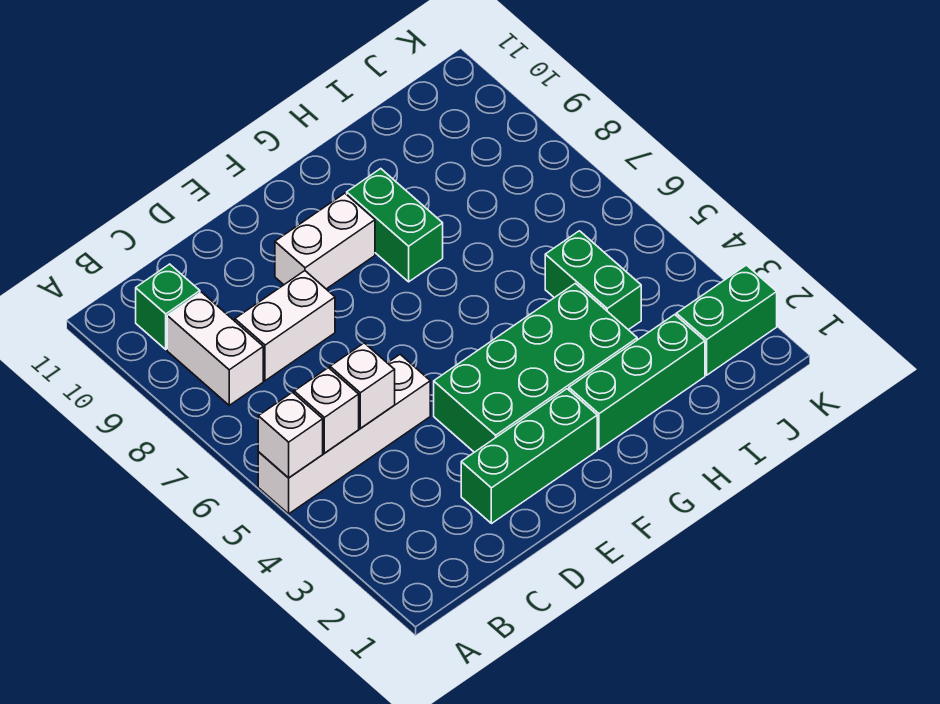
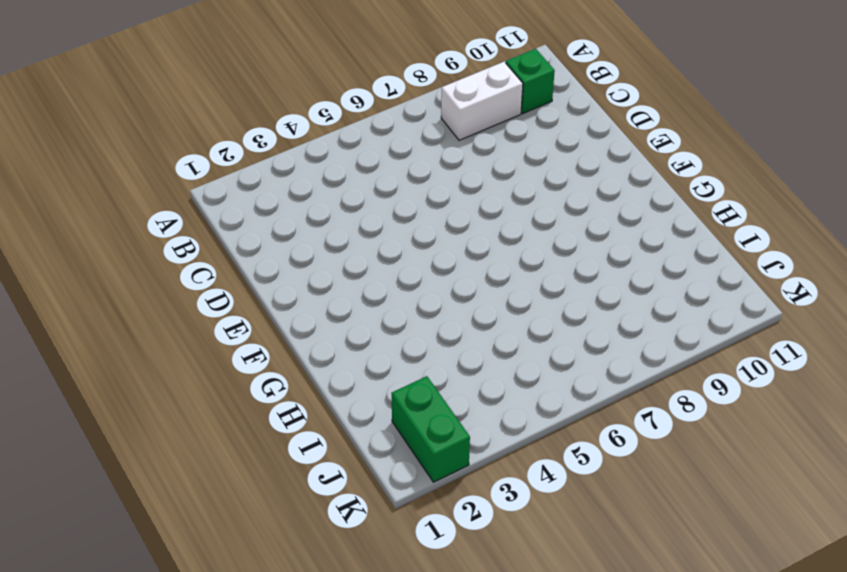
none -> white 1x4 brick [258,354,430,514]
none -> white 1x2 brick [235,271,335,381]
none -> green 1x3 brick [461,389,597,524]

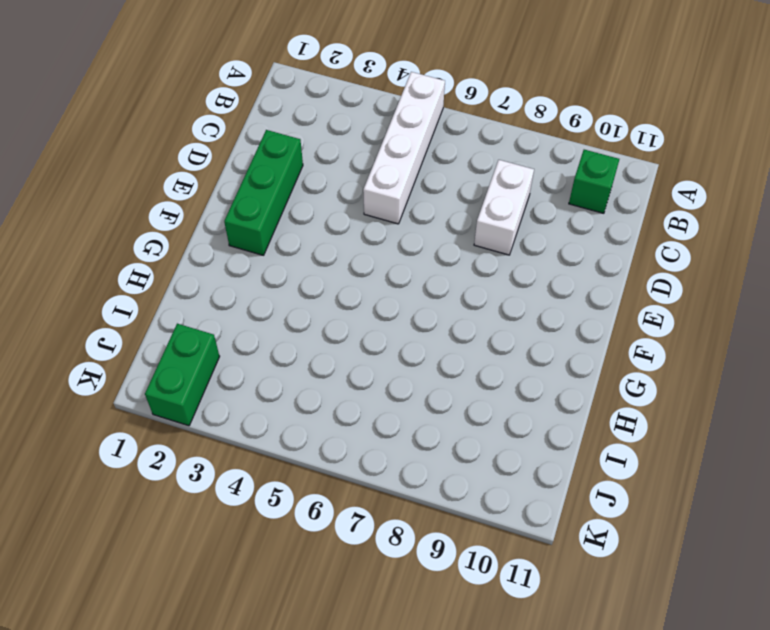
none -> white 1x2 brick [167,292,263,405]
none -> green 2x4 brick [434,283,637,452]
none -> white 1x2 brick [275,193,375,289]

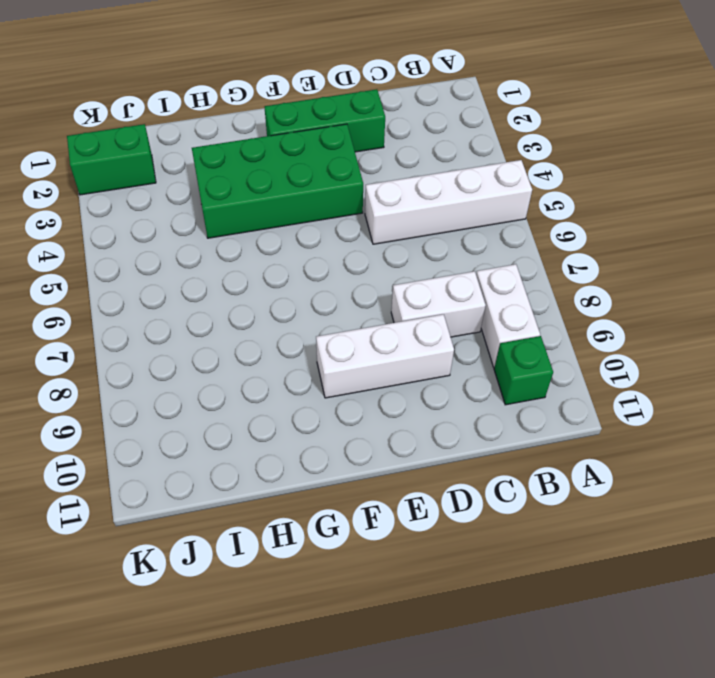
white 1x3 brick [316,314,454,398] -> white 1x2 brick [275,193,375,289]
none -> green 1x3 brick [569,315,705,449]
none -> green 1x2 brick [347,169,443,282]
none -> green 1x2 brick [545,231,641,330]

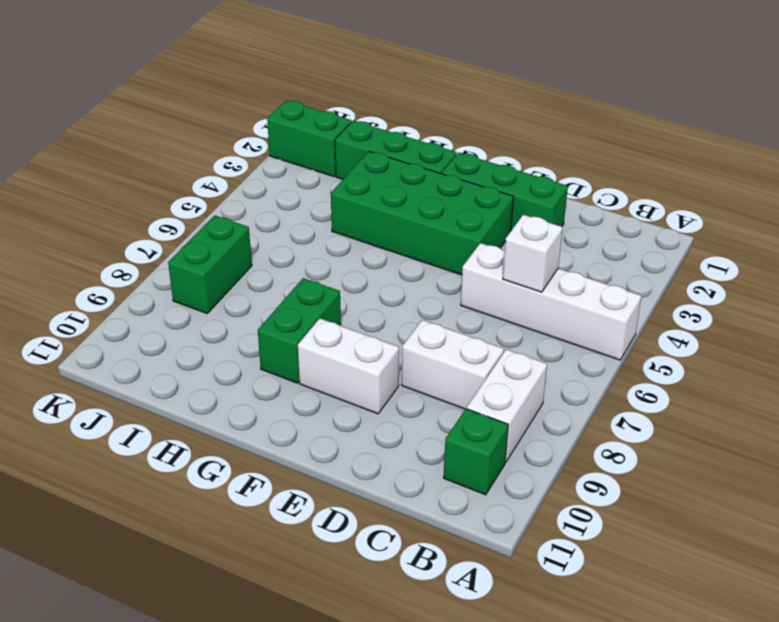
green 1x2 brick [168,215,252,313] -> green 1x2 brick moved to [545,231,641,330]
none -> white 1x1 brick [258,392,323,478]
none -> white 1x1 brick [294,368,359,453]

